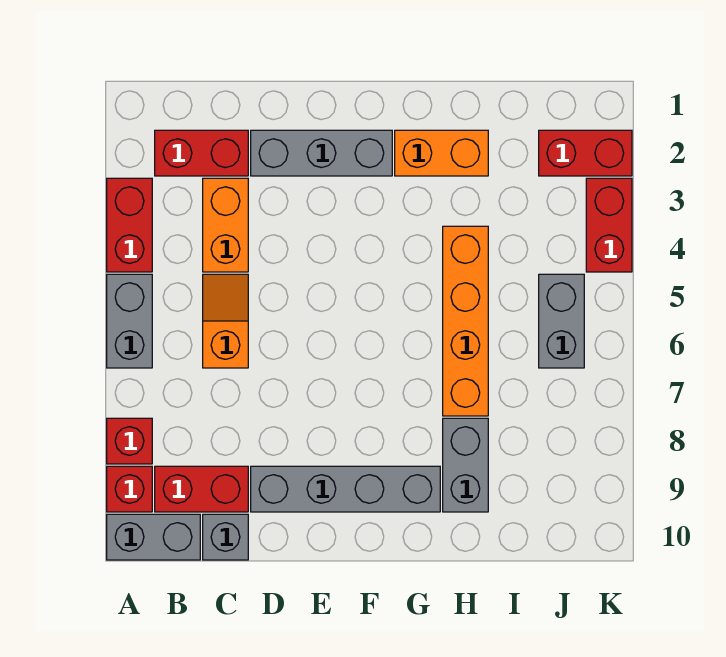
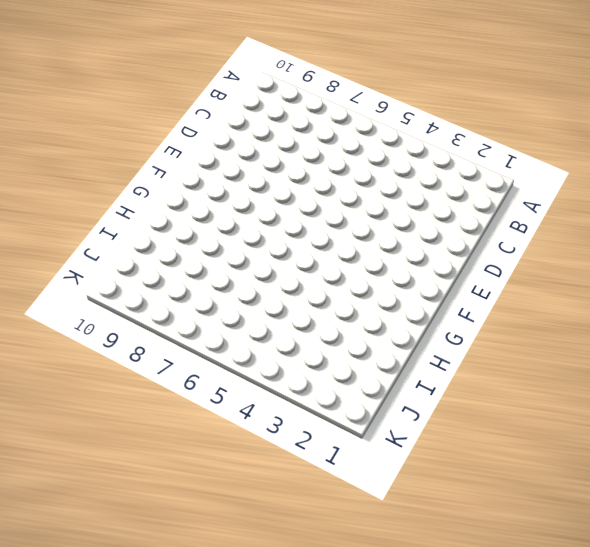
none -> red 1x2 brick [107,178,152,272]
none -> grey 1x2 brick [107,274,152,368]
none -> red 1x1 brick [107,418,152,464]

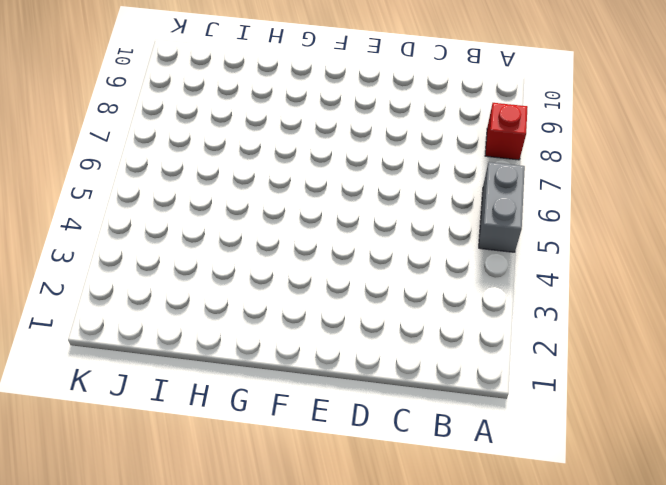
none -> red 1x2 brick [107,178,152,272]
none -> red 1x1 brick [107,466,152,512]
none -> grey 1x2 brick [107,514,200,560]

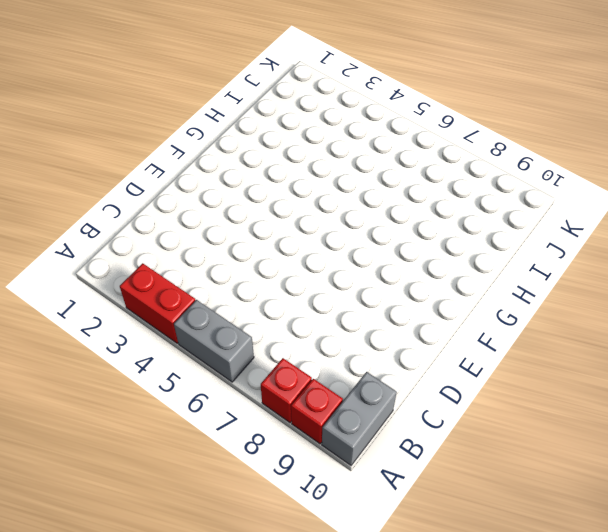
none -> red 1x2 brick [155,130,248,176]
none -> red 1x2 brick [155,466,248,512]
none -> orange 1x2 brick [203,178,248,272]

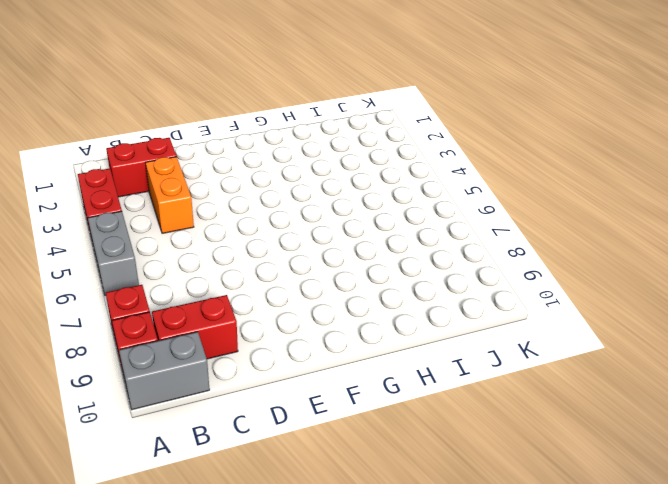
none -> orange 1x2 slope [203,274,248,368]
none -> grey 1x1 brick [203,514,248,560]
none -> grey 1x3 brick [251,130,392,176]

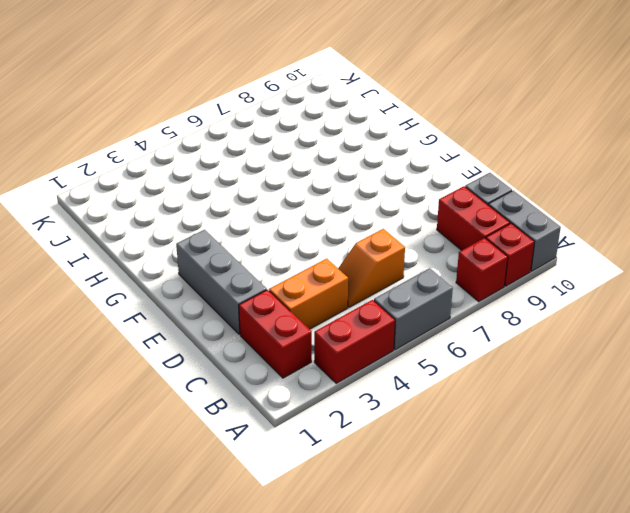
none -> grey 1x4 brick [251,466,440,512]
none -> orange 1x2 brick [395,130,488,176]
none -> orange 1x4 brick [443,226,488,416]

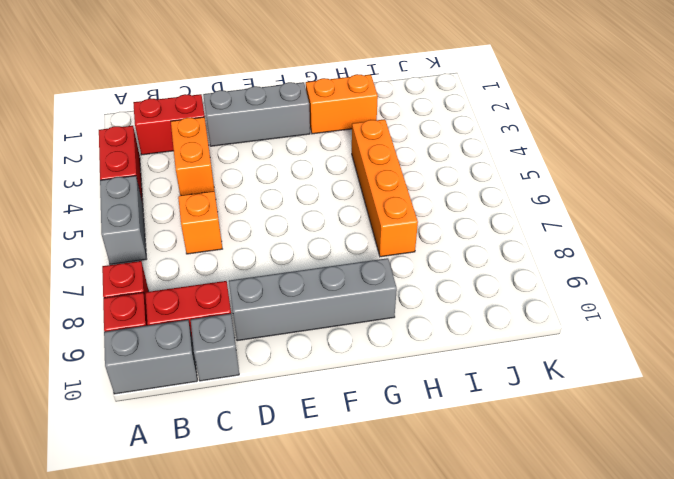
none -> grey 1x2 brick [443,418,488,512]
none -> red 1x2 brick [539,130,632,176]
none -> grey 1x2 brick [539,274,584,368]

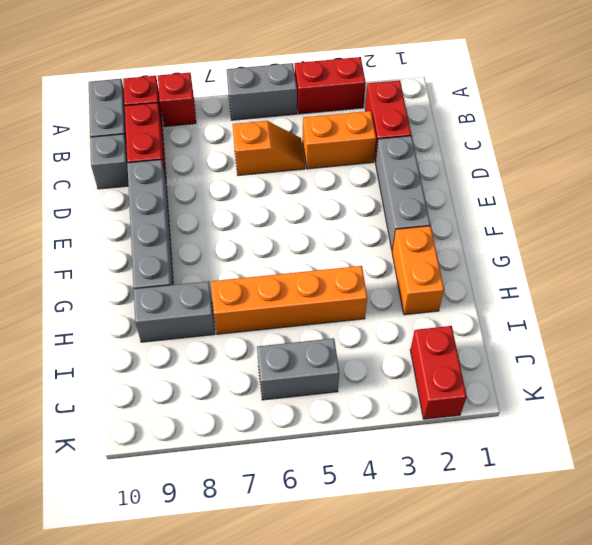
none -> red 1x2 brick [586,178,632,272]

